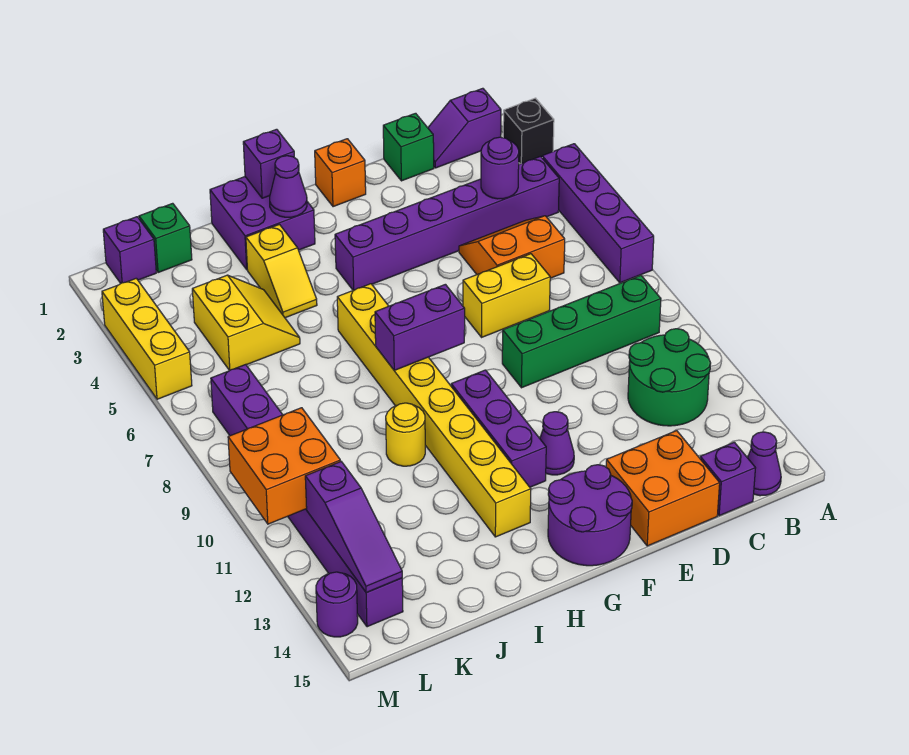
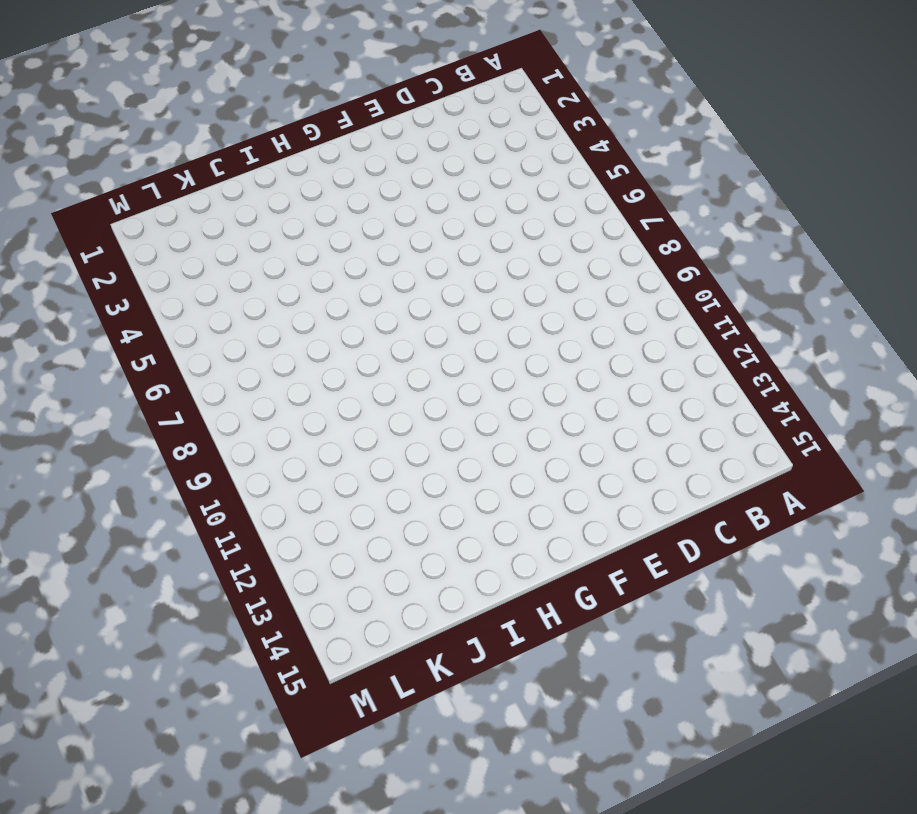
none -> black 1x1 brick [503,98,554,164]
none -> purple 1x4 brick [542,144,654,283]
none -> purple 1x2 slope [428,88,501,168]
none -> purple 1x6 brick [335,156,559,290]

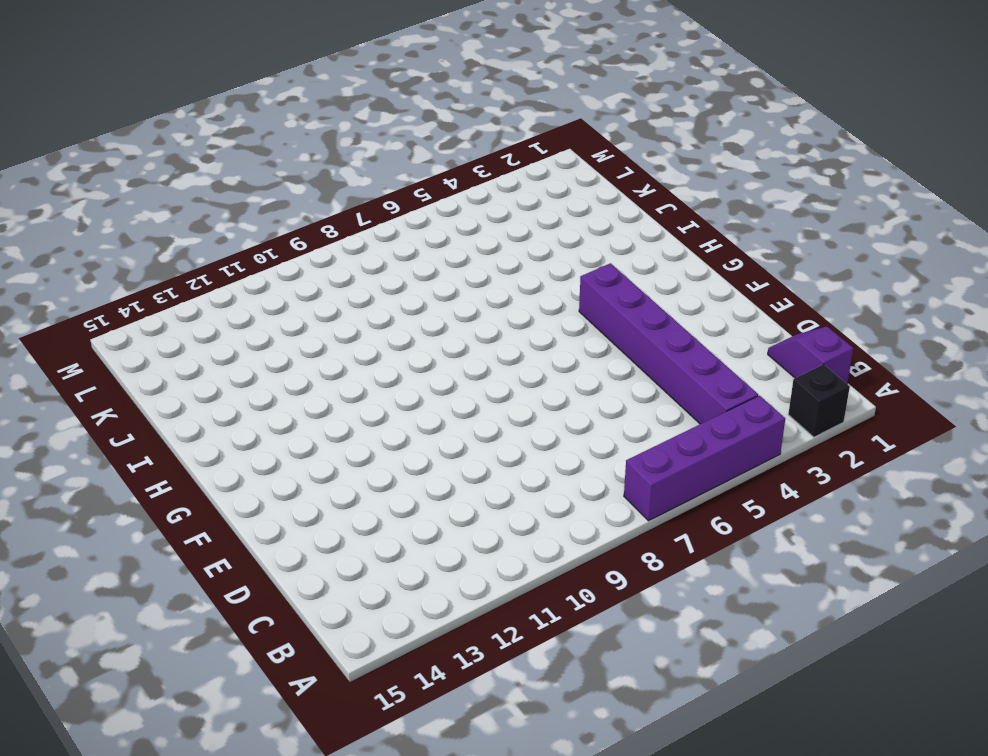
none -> green 1x4 brick [502,275,661,388]
none -> green 2x2 round brick [628,329,711,426]
none -> purple 1x1 cone [748,432,781,496]
none -> orange 2x2 slope [459,216,565,278]

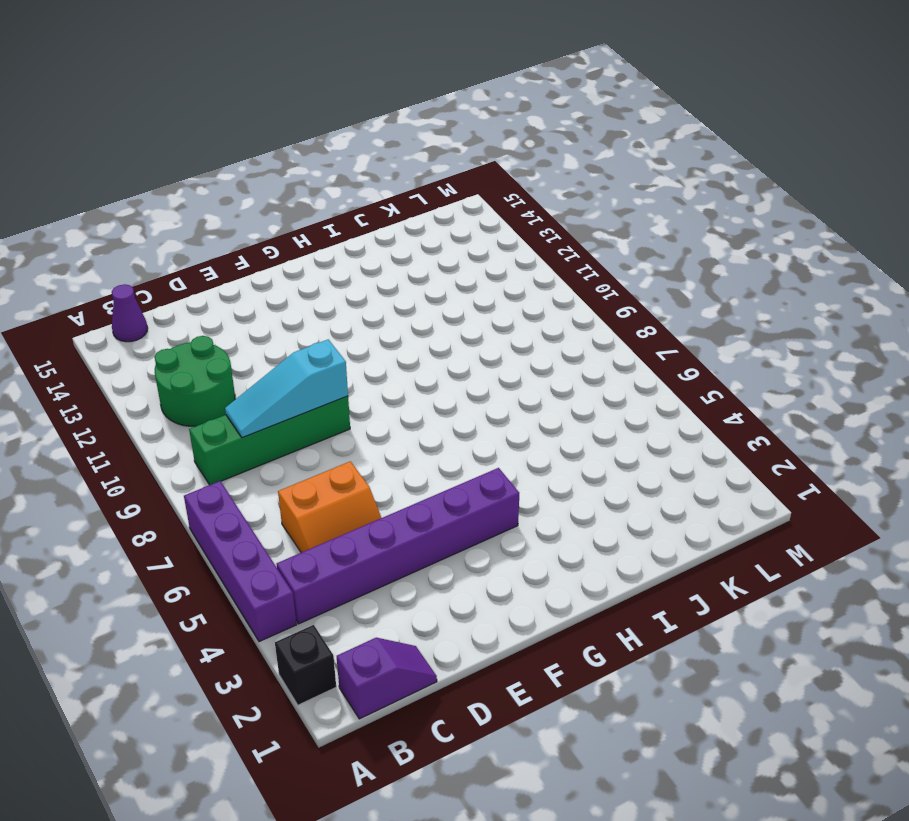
cyan 1x3 slope [225,339,348,438] -> none
none -> purple 1x1 brick [700,442,755,516]
none -> green 1x1 brick [383,113,434,181]
none -> yellow 1x2 brick [463,254,550,337]
none -> orange 2x2 brick [606,431,720,546]

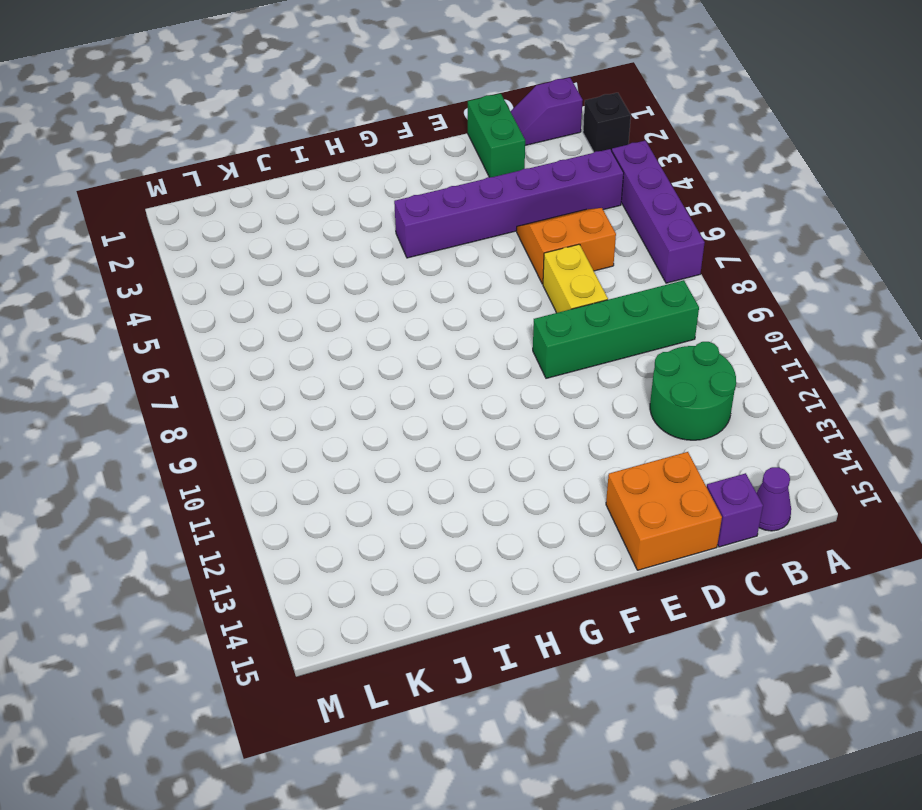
green 1x2 brick [468,93,525,177] -> green 1x1 brick [383,113,434,181]
yellow 1x2 brick [543,244,608,313] -> yellow 1x2 brick turned to [463,254,550,337]
none -> orange 1x1 brick [315,139,366,207]
none -> purple 1x1 cone [540,412,574,475]
none -> purple 2x2 round brick [548,465,632,566]
none -> purple 1x3 brick [451,370,546,487]

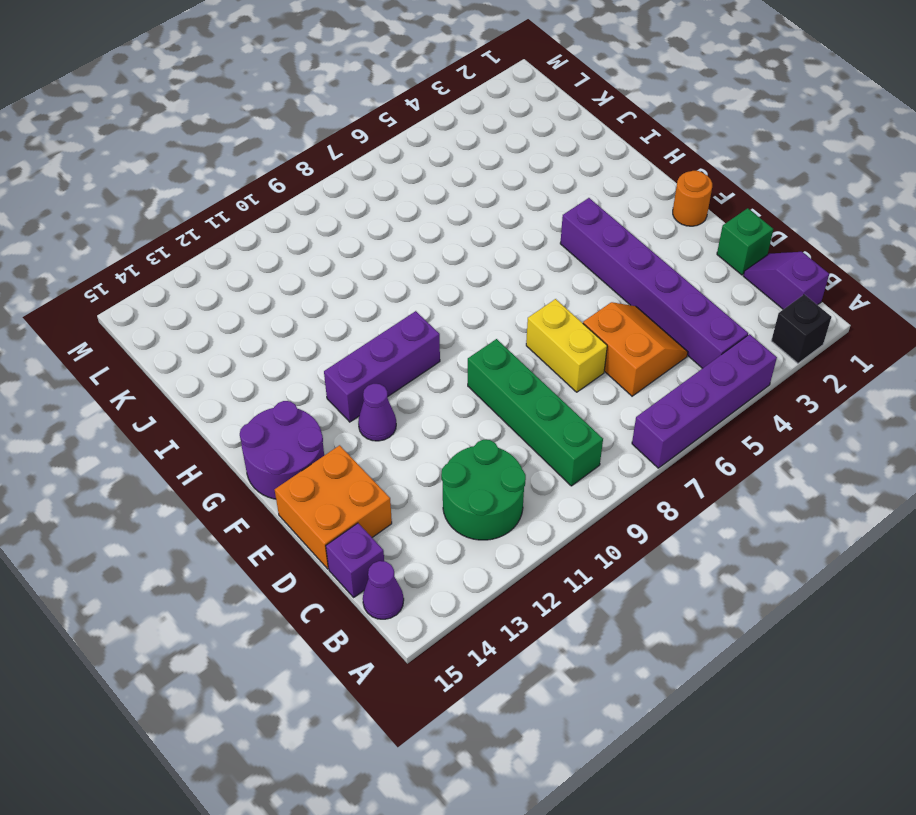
orange 1x1 round brick [673,171,712,226] -> orange 1x1 brick [315,139,366,207]
none -> purple 2x2 brick [210,177,315,270]
none -> yellow 1x8 brick [337,284,531,537]
none -> yellow 1x2 slope [246,224,317,318]
none -> yellow 1x1 round brick [386,403,425,466]

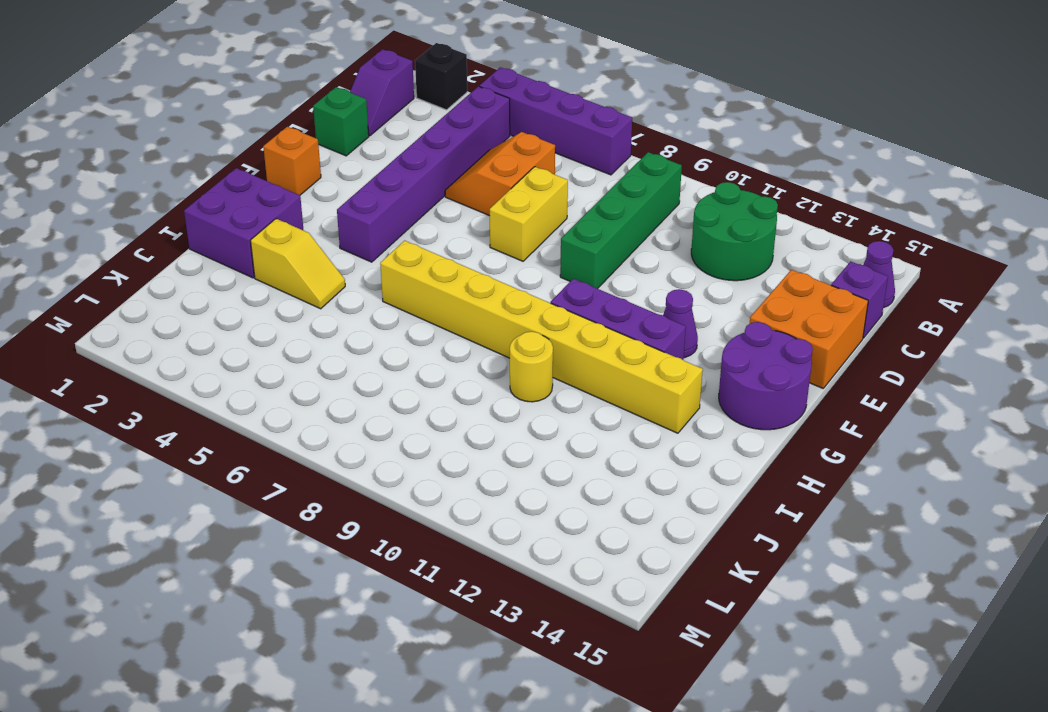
none -> yellow 2x2 slope [192,275,300,371]
none -> green 1x1 brick [139,203,192,273]
none -> purple 1x1 brick [103,217,156,283]
none -> purple 1x8 brick [211,365,403,627]

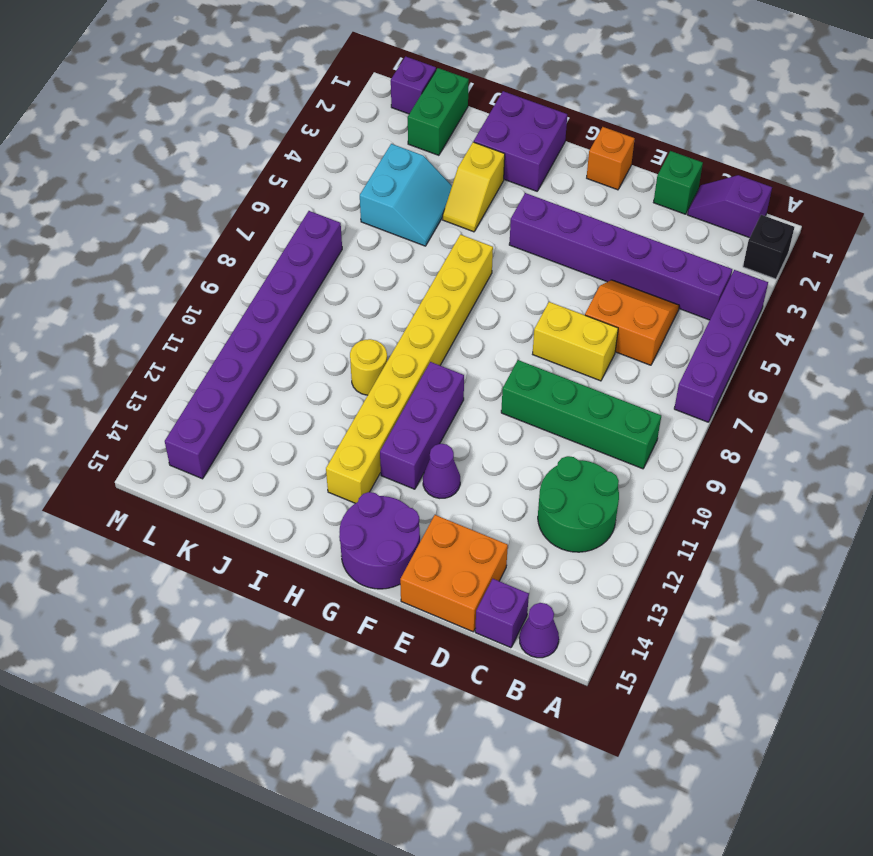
cyan 2x2 slope [360,144,452,246] -> yellow 2x2 slope [192,275,300,371]
green 1x2 brick [408,68,469,155] -> green 1x1 brick [139,203,192,273]
none -> yellow 1x3 brick [102,278,192,399]
none -> purple 1x1 round brick [316,572,358,637]
none -> purple 1x1 round brick [481,137,519,199]
none -> purple 1x2 brick [375,284,465,370]

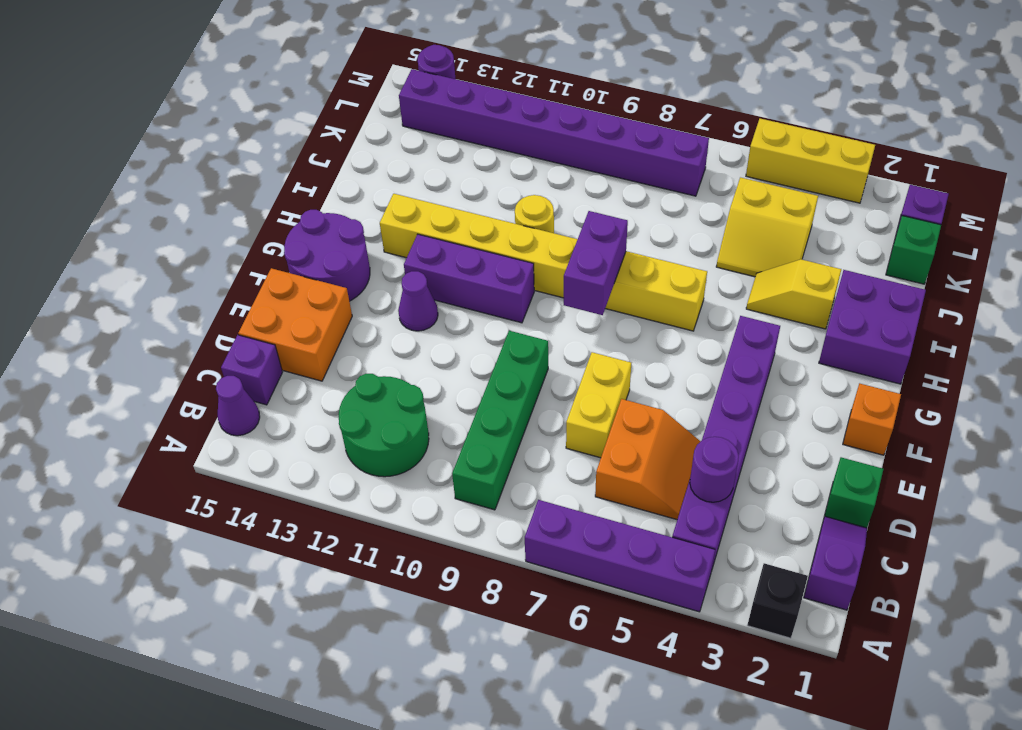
none -> purple 1x1 brick [243,129,294,198]
none -> purple 1x1 cone [270,156,307,217]
none -> orange 2x2 brick [228,408,341,524]
none -> purple 1x3 slope [305,462,402,593]

